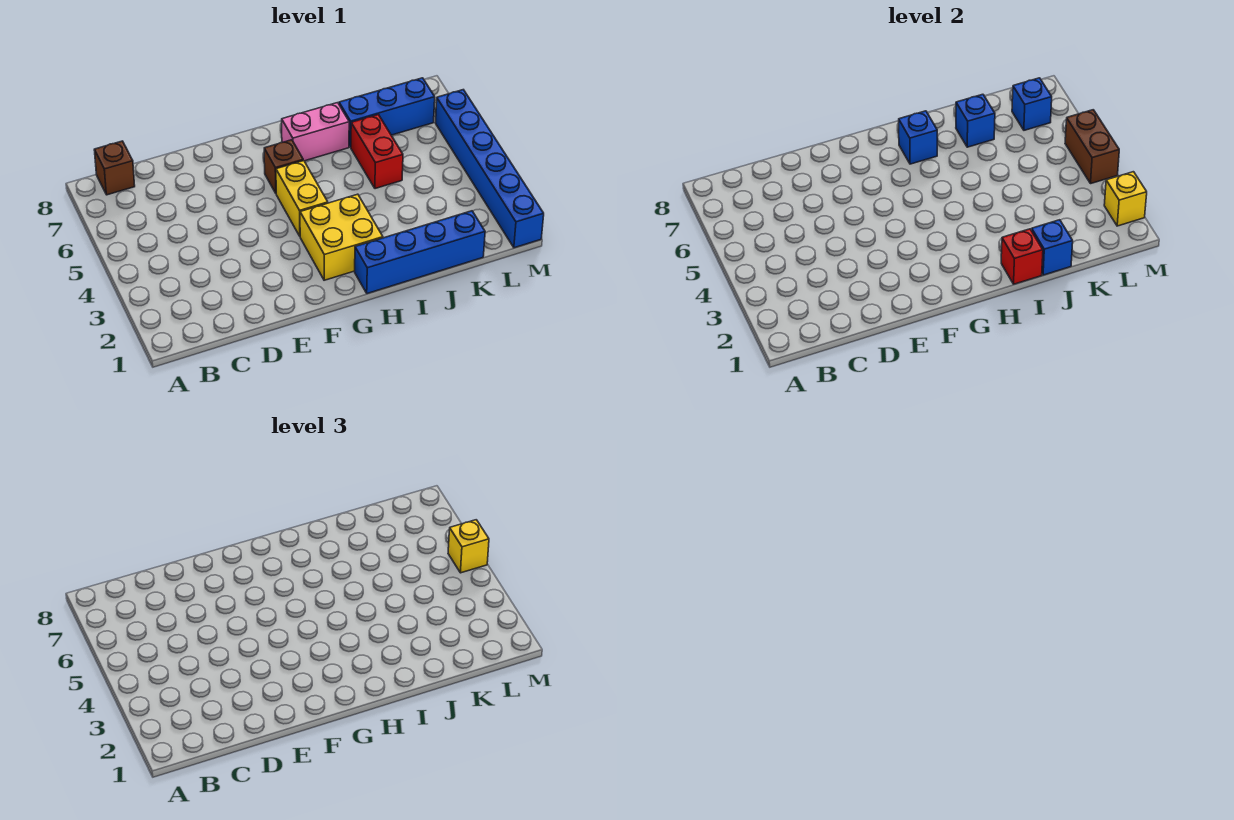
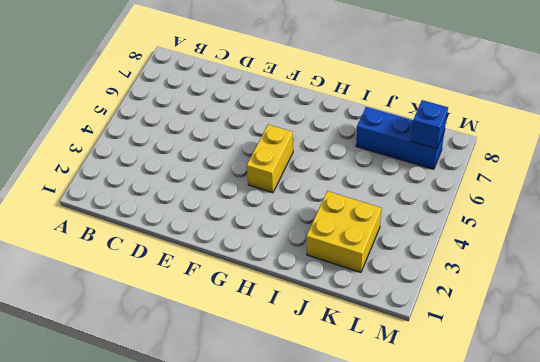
yellow 2x2 brick [306,191,381,272] -> yellow 2x2 brick moved to [300,194,383,280]
none -> brown 1x1 brick [94,141,135,195]
none -> brown 1x1 brick [264,140,303,193]
none -> blue 1x4 brick [355,211,485,294]

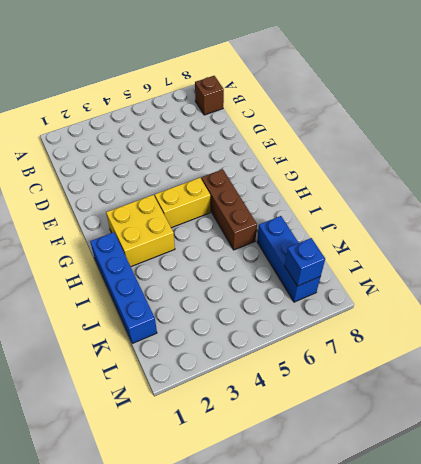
brown 1x3 brick [201,169,257,250] -> brown 1x1 brick [264,140,303,193]
none -> pink 1x2 brick [282,103,349,161]
none -> red 1x2 brick [351,114,403,189]
none -> blue 1x6 brick [436,90,544,248]

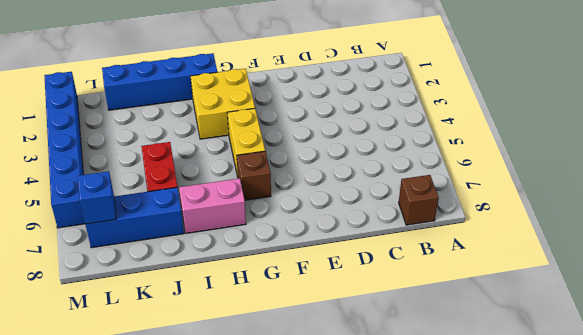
none -> blue 1x1 brick [899,111,937,164]
none -> red 1x1 brick [1001,229,1043,284]
none -> blue 1x1 brick [1032,220,1073,275]

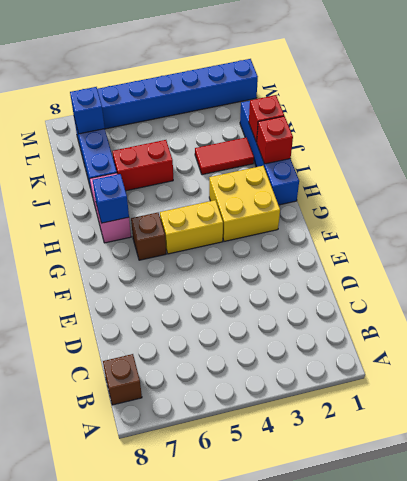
red 1x1 brick [249,95,284,142] -> blue 1x1 brick [1032,220,1073,275]
red 1x2 tile [195,138,254,175] -> none
none -> blue 1x1 brick [956,94,995,147]
none -> yellow 1x1 brick [1104,172,1147,226]
none -> brown 1x2 brick [1065,110,1119,183]

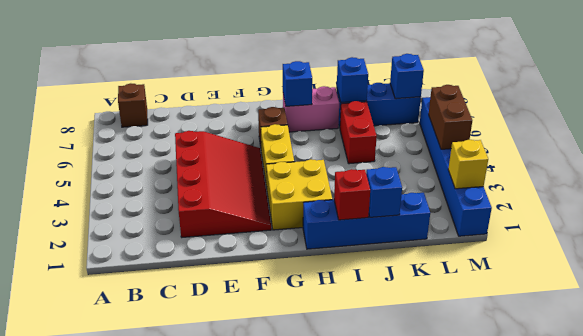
red 3x4 slope [175,131,271,237] -> none
none -> yellow 1x1 brick [448,520,489,573]

